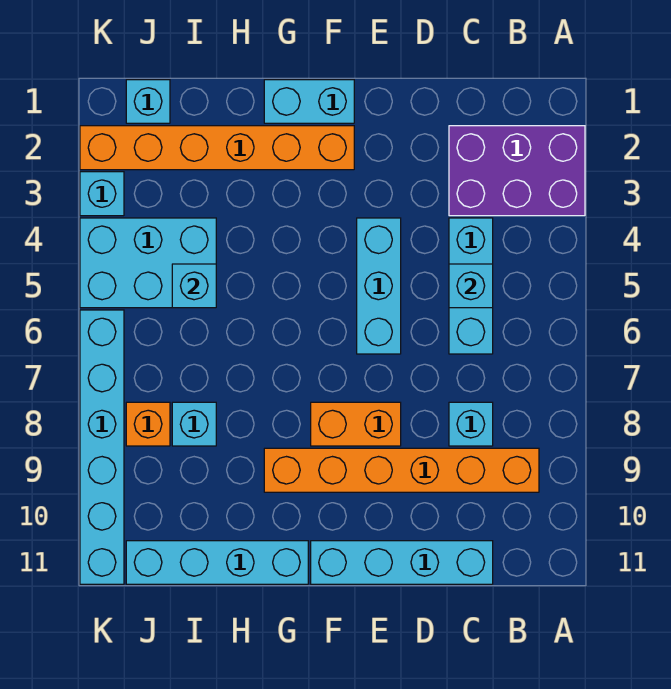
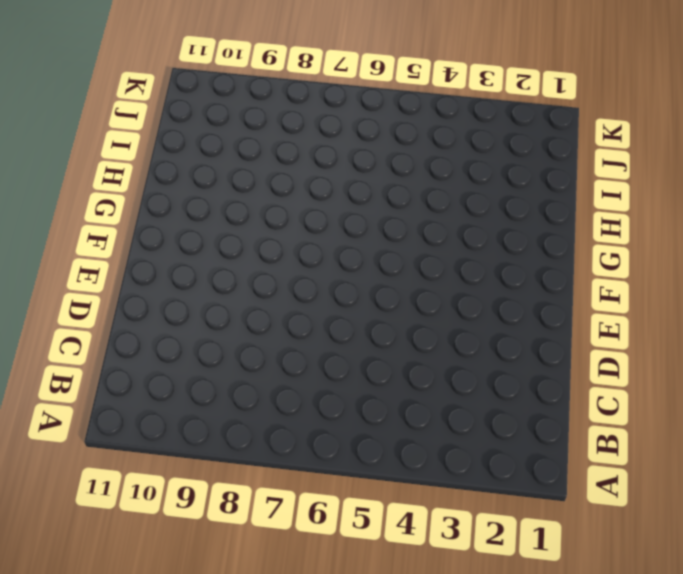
none -> purple 2x3 brick [449,126,585,216]
none -> orange 1x6 brick [264,448,539,492]
none -> cyan 1x3 brick [449,218,493,354]

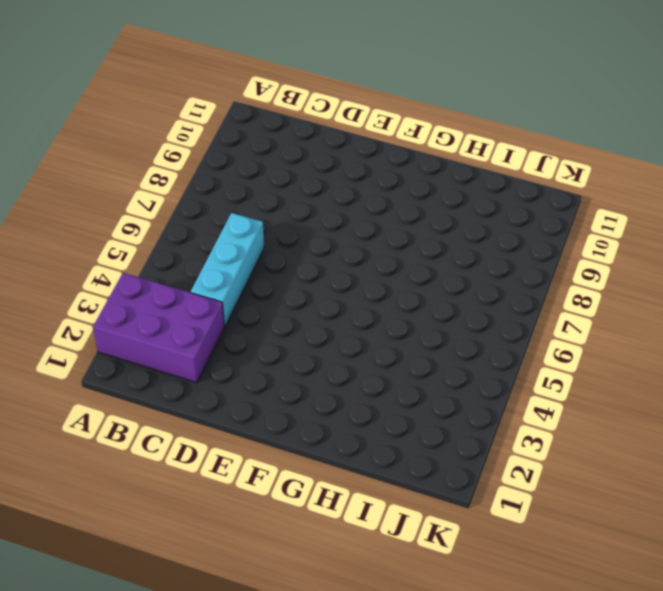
none -> orange 1x6 brick [264,448,539,492]
none -> cyan 1x1 brick [449,402,493,446]
none -> cyan 1x4 brick [311,541,493,584]

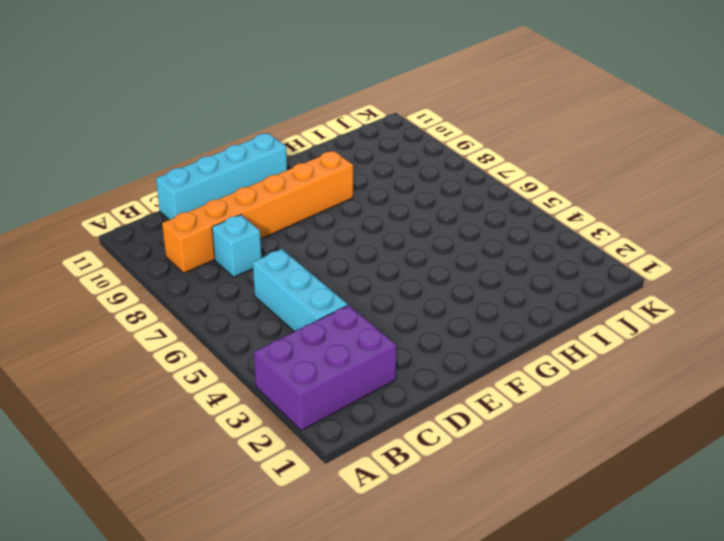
none -> cyan 1x3 brick [357,218,401,354]
none -> orange 1x2 brick [311,402,401,446]
none -> cyan 1x2 brick [264,80,354,123]

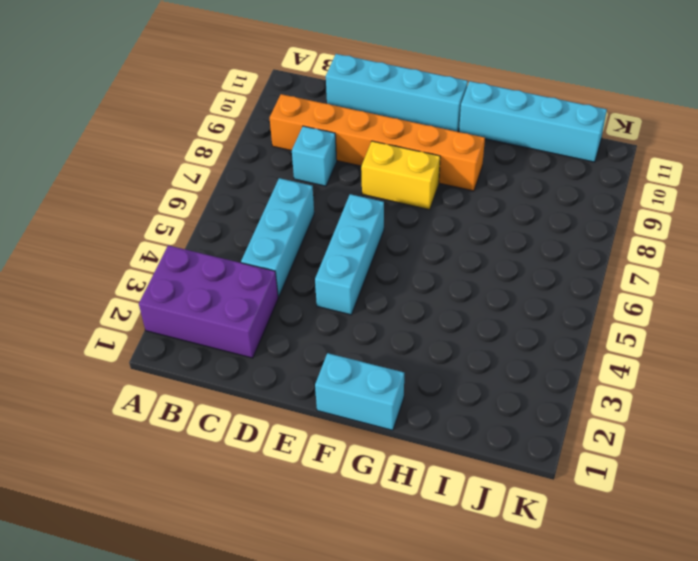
yellow 1x2 brick [361,141,440,210] -> orange 1x2 brick [311,402,401,446]
none -> orange 1x6 brick [80,126,354,170]
none -> cyan 2x3 brick [80,218,216,308]
none -> cyan 1x1 brick [172,402,216,446]

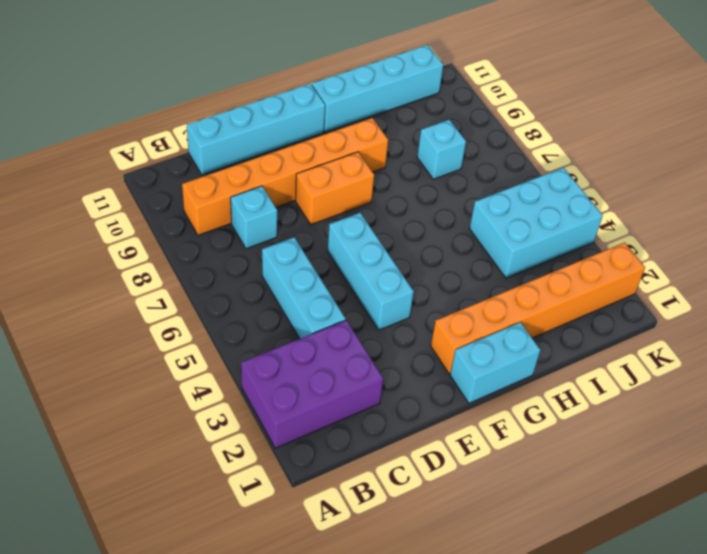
none -> cyan 1x1 brick [126,80,170,123]
none -> orange 1x1 brick [126,402,170,446]
none -> cyan 1x1 brick [80,172,124,216]

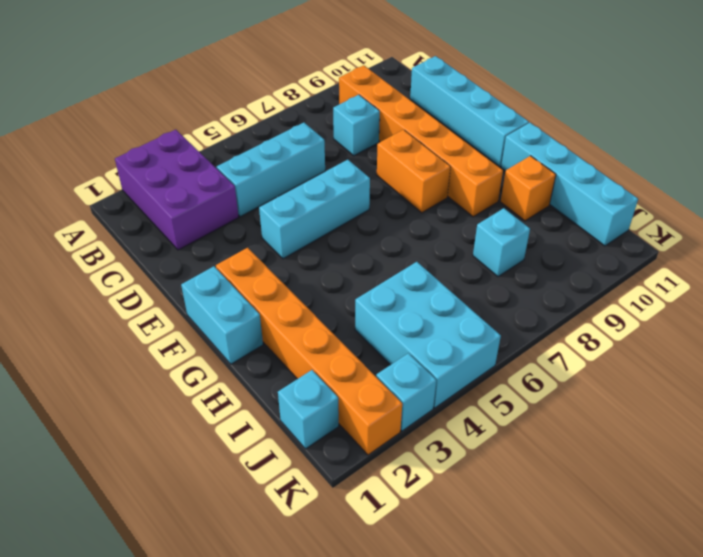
orange 1x1 brick [501,156,556,221] -> orange 1x1 brick moved to [126,402,170,446]
none -> cyan 1x6 brick [80,310,124,584]
none -> cyan 1x1 brick [449,264,493,308]
none -> cyan 1x1 brick [172,264,216,308]

